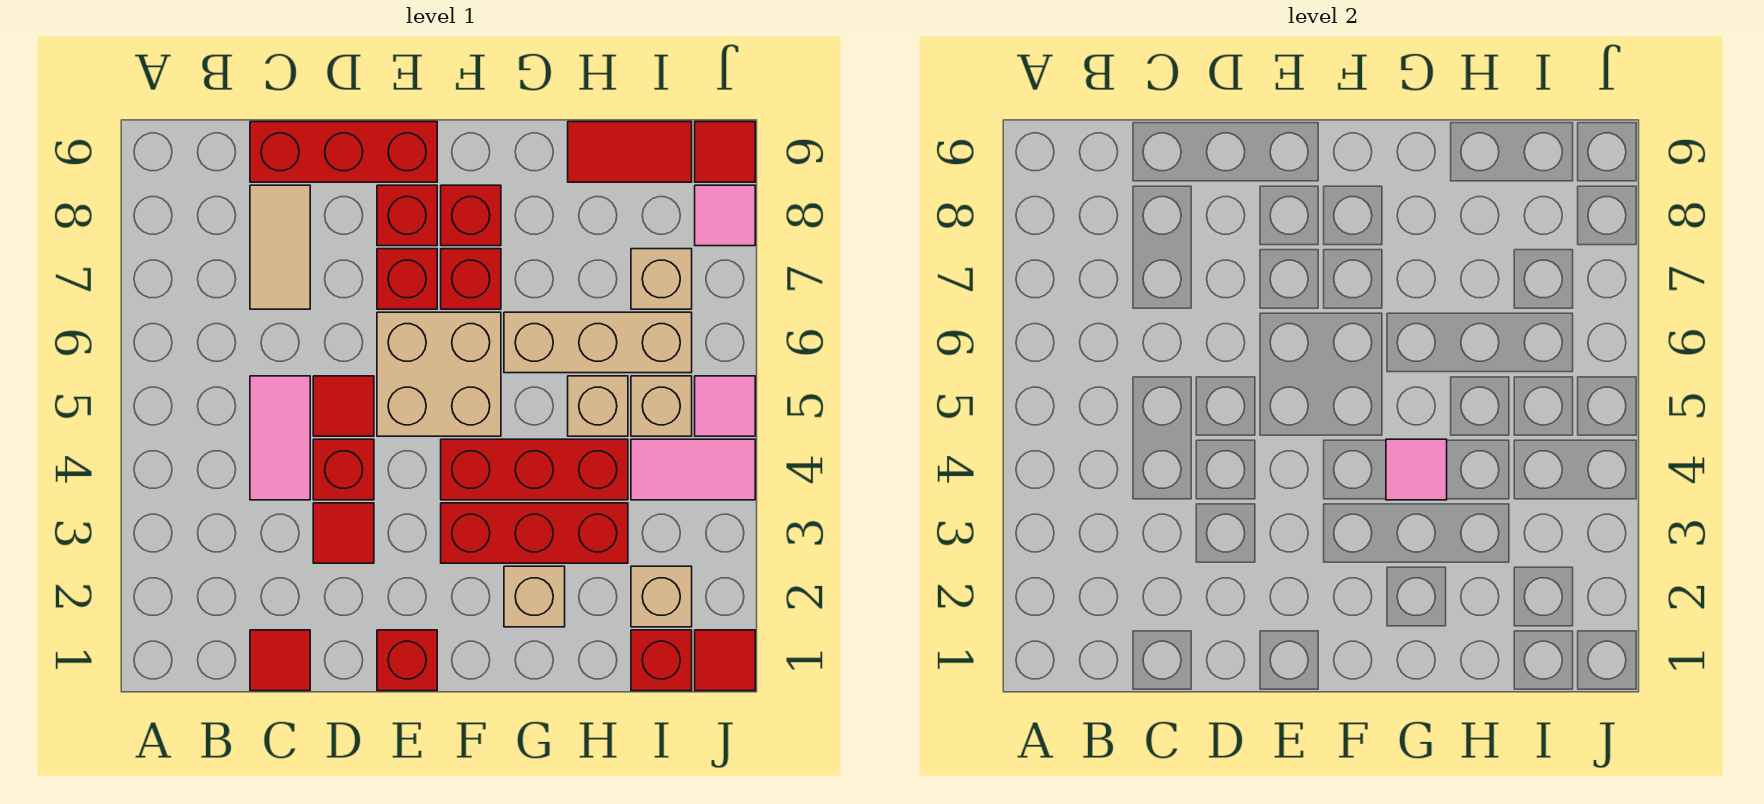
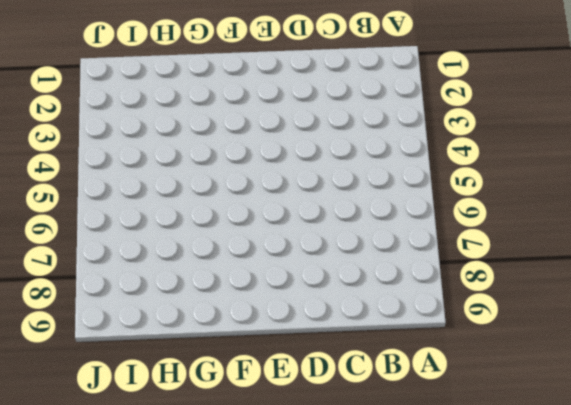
none -> red 1x1 tile [250,630,310,691]
none -> pink 1x2 tile [250,376,310,500]
none -> tan 1x2 tile [250,185,310,309]

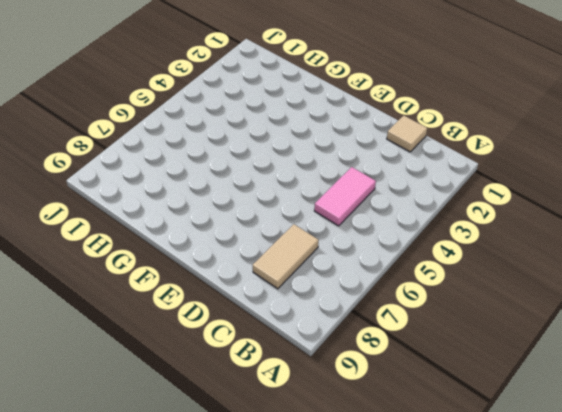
tan 1x1 tile [387,116,427,152] -> red 1x1 tile [250,630,310,691]
none -> red 1x3 brick [250,122,437,182]
none -> red 1x1 tile [313,503,374,563]
none -> red 1x1 brick [313,439,374,500]

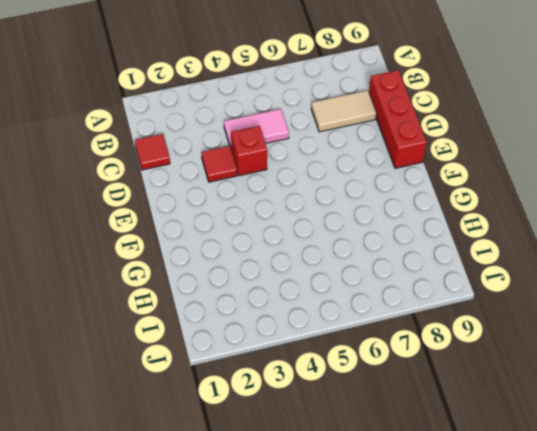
none -> red 1x1 tile [313,376,374,436]
none -> red 1x1 brick [377,630,437,691]
none -> tan 2x2 brick [377,312,501,436]

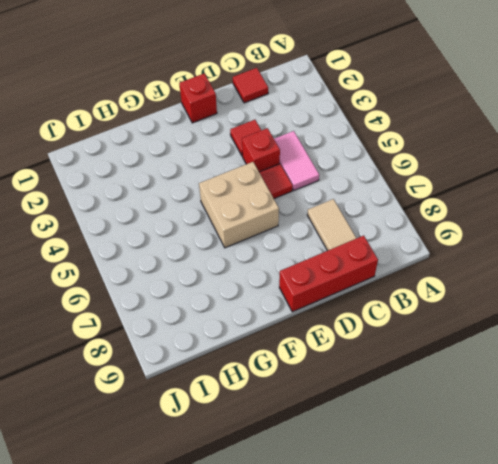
none -> red 1x1 brick [377,249,437,309]
none -> red 1x1 brick [377,185,437,246]
none -> red 1x3 brick [441,503,628,563]

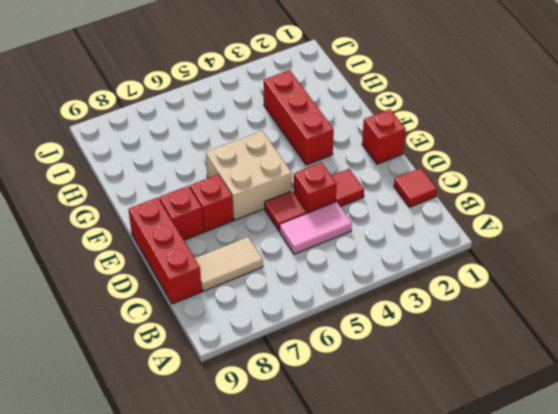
none -> red 1x3 brick [441,439,628,500]
none -> red 1x1 brick [441,249,501,309]
none -> red 1x1 brick [441,185,501,246]

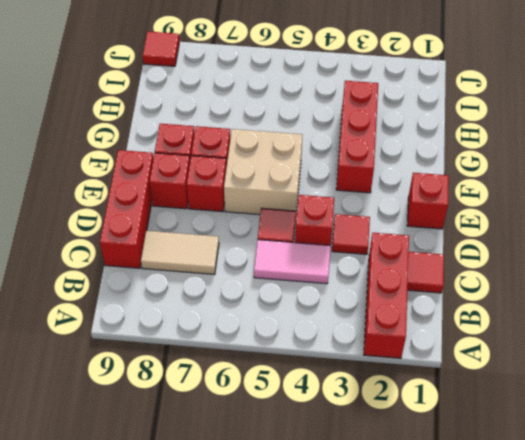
red 1x3 brick [364,233,409,358] -> red 1x3 brick moved to [441,439,628,500]
none -> tan 1x1 brick [504,566,565,627]
none -> tan 1x3 brick [504,312,692,373]
none -> tan 1x1 brick [568,376,628,436]

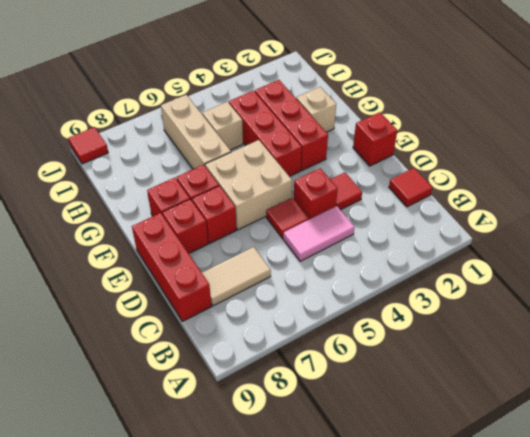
none -> red 1x2 tile [568,122,692,182]
none -> red 1x1 brick [631,630,692,691]
none -> tan 1x1 brick [631,566,692,627]

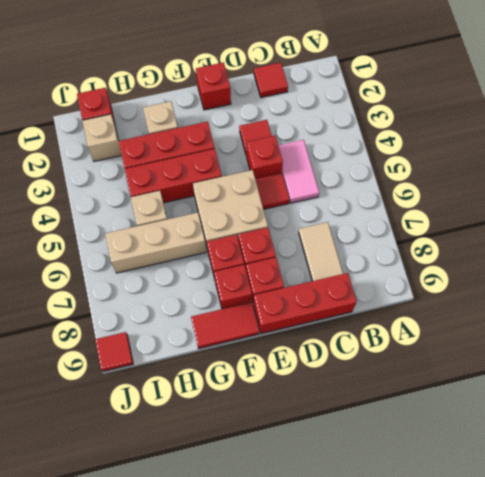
red 1x2 tile [191,302,260,349] -> red 1x2 tile moved to [568,122,692,182]
none -> pink 1x2 tile [631,439,755,500]
none -> tan 1x1 brick [631,376,692,436]
none -> tan 1x1 brick [631,249,692,309]

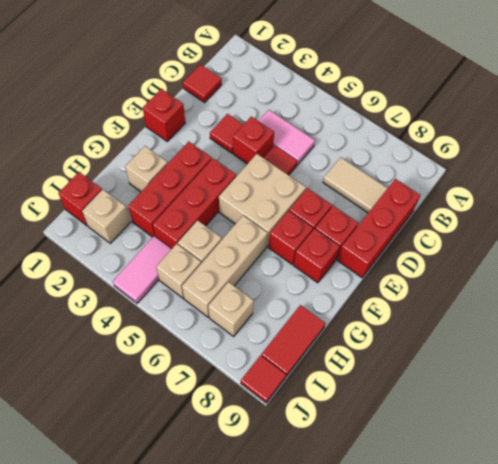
none -> red 1x1 tile [695,630,755,691]
none -> pink 1x1 tile [695,376,755,436]
none -> pink 1x1 tile [695,185,755,246]

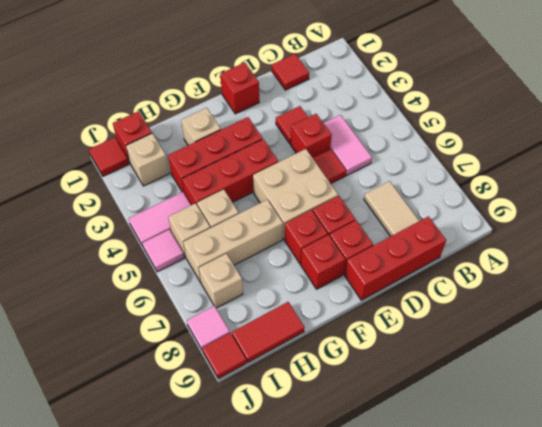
none -> pink 1x1 tile [1386,439,1447,500]

